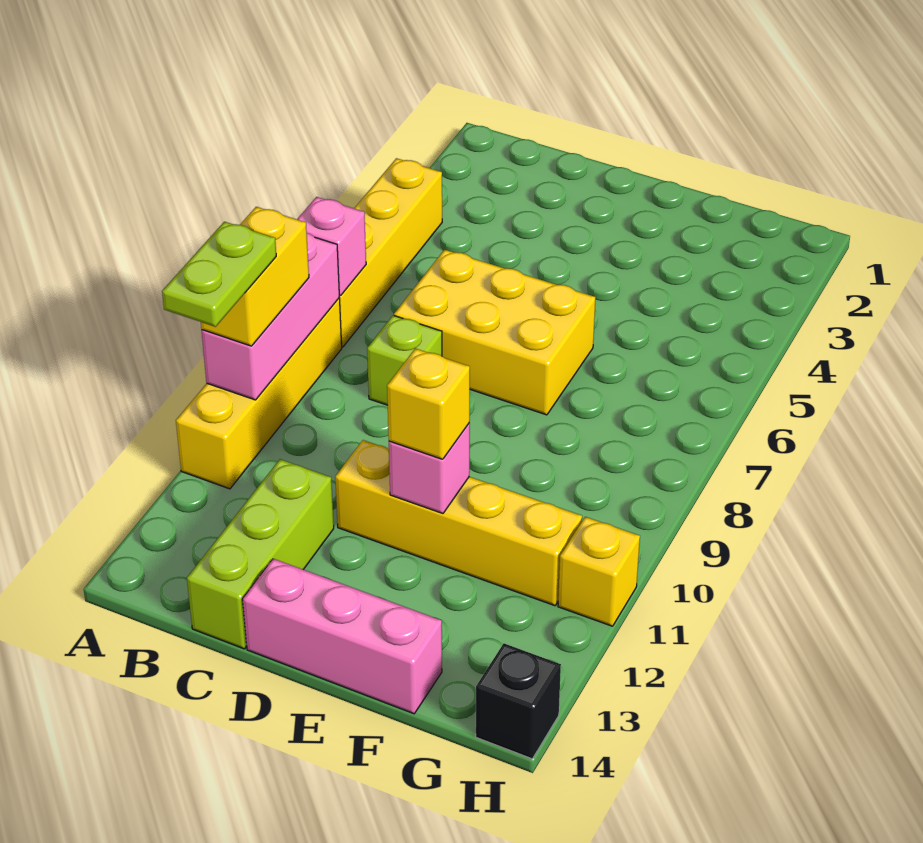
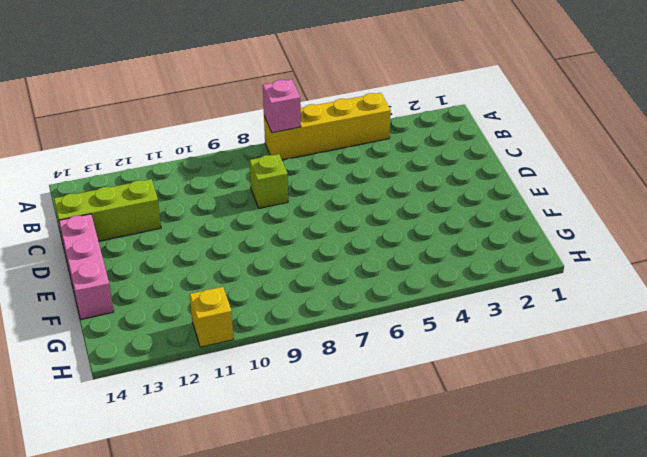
none -> yellow 1x4 brick [176,298,342,489]
none -> yellow 2x3 brick [394,250,596,415]
none -> yellow 1x4 brick [335,440,582,606]

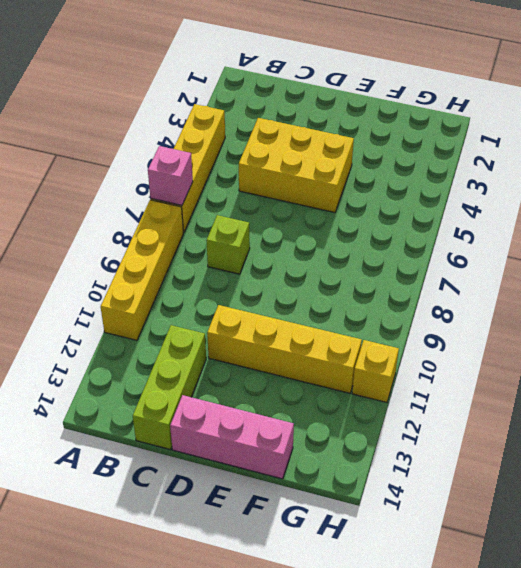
yellow 2x3 brick [239,118,354,213] -> yellow 2x3 brick moved to [394,250,596,415]
none -> black 1x1 brick [476,643,561,759]
none -> pink 1x3 brick [201,233,339,400]
none -> pink 1x1 brick [389,423,470,513]

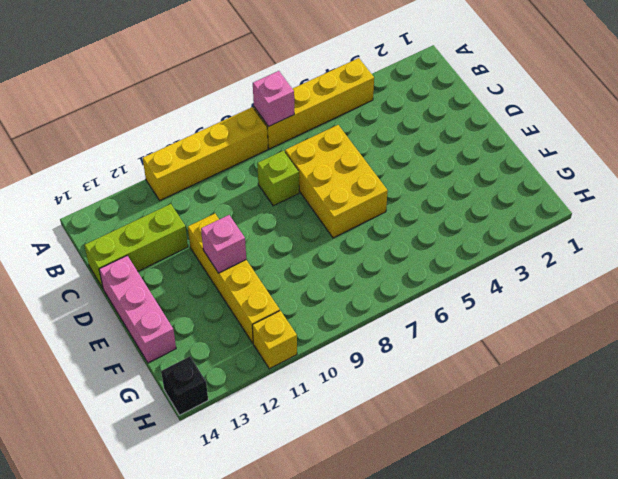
none -> pink 1x3 brick [201,233,339,400]
none -> yellow 1x2 brick [201,207,309,346]
none -> yellow 1x1 brick [387,348,470,459]

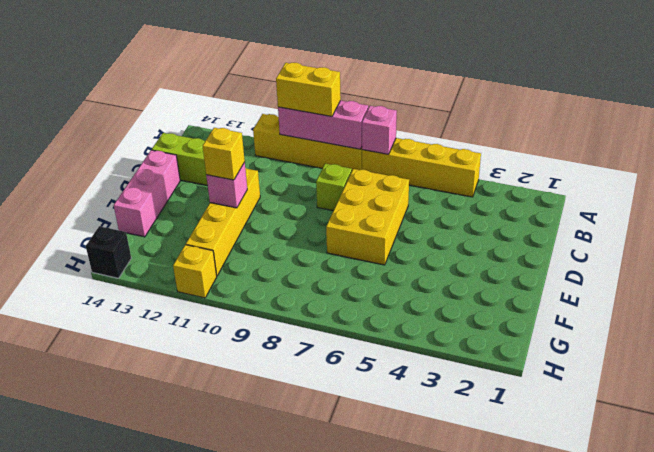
none -> lime 1x2 plate [162,222,276,327]

